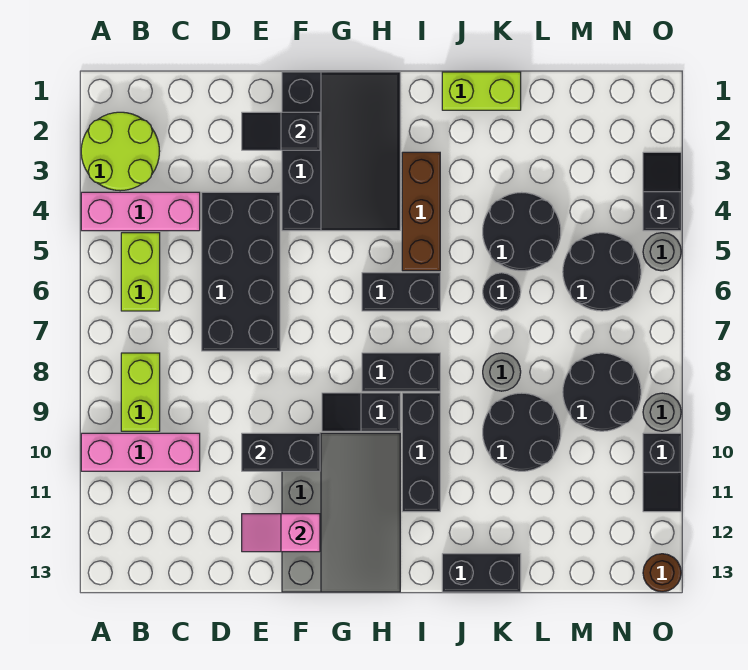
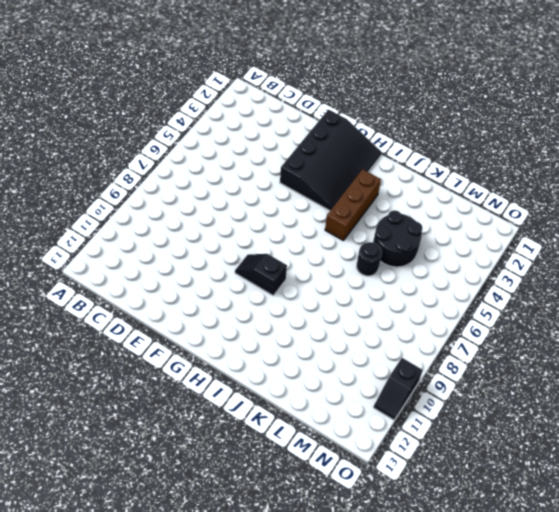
none -> lime 2x2 round brick [81,112,160,191]
none -> pink 1x3 brick [81,192,200,231]
none -> pink 1x3 brick [81,433,200,471]

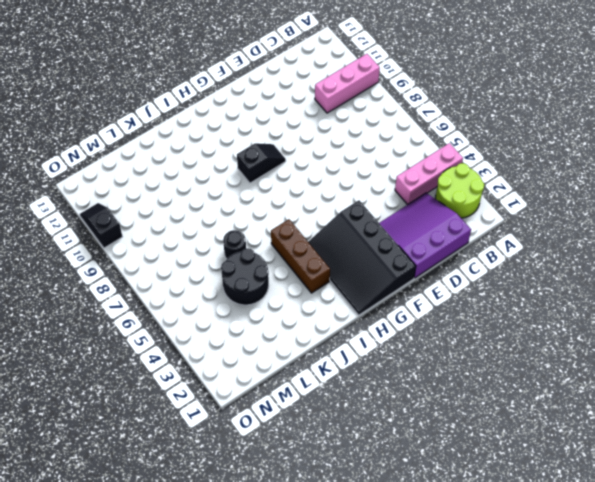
purple 3x3 slope [379,193,471,278] -> none
none -> lime 1x2 brick [121,233,160,311]
none -> lime 1x2 brick [121,353,160,431]
none -> black 2x4 brick [202,192,280,351]

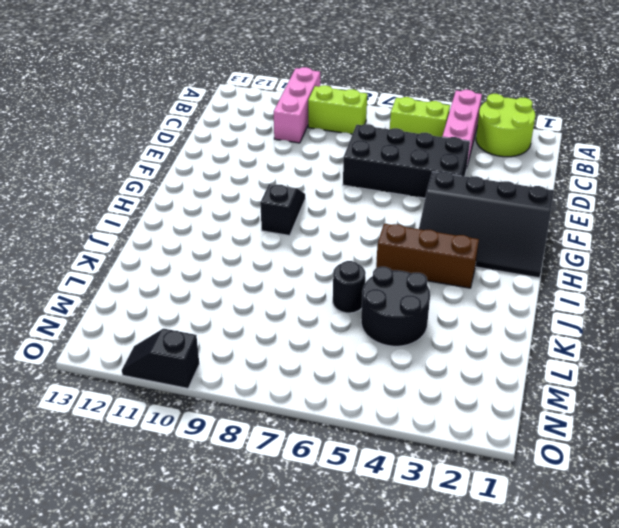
none -> grey 3x4 slope [282,433,400,592]
none -> black 1x2 brick [362,273,440,311]
none -> black 1x2 brick [362,353,440,391]

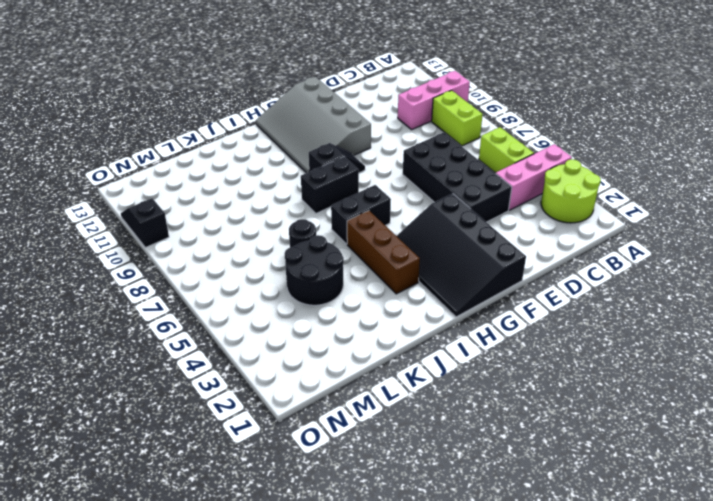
none -> black 1x3 brick [402,393,440,512]
none -> lime 1x2 brick [442,72,521,110]
none -> black 1x2 brick [442,554,521,592]

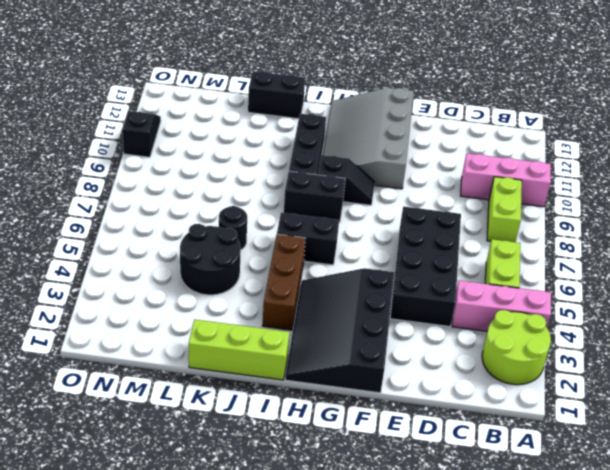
lime 1x3 brick [189,319,289,380] -> lime 1x2 brick [442,72,521,110]
none -> grey 1x1 round brick [483,353,521,391]
none -> black 2x2 round brick [483,393,561,471]
none -> black 2x2 round brick [563,233,641,311]

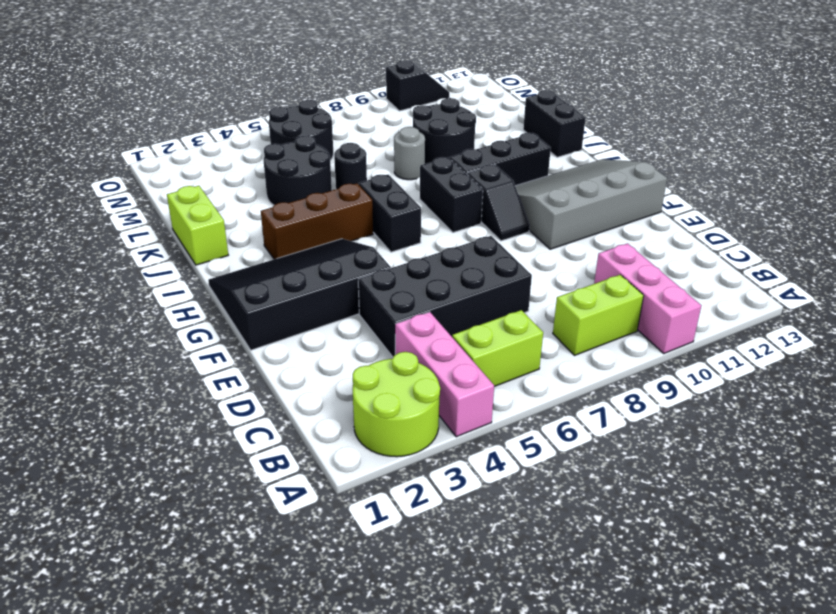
none -> black 2x2 round brick [563,353,641,431]
none -> black 1x2 slope [643,152,681,231]
none -> grey 1x1 round brick [643,233,681,271]

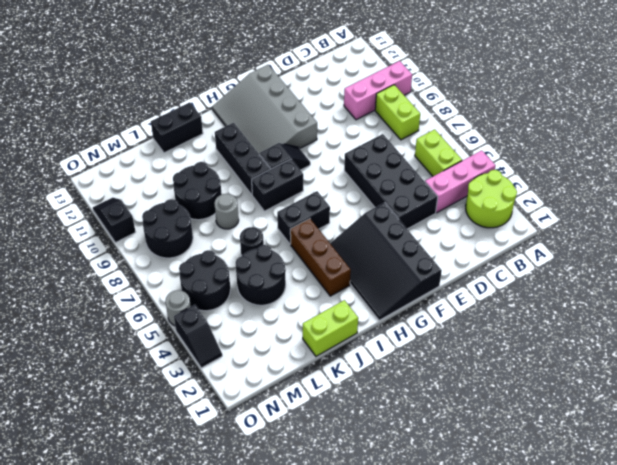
none -> grey 1x1 round brick [643,393,681,431]
none -> brown 1x1 round brick [643,554,681,592]
none -> black 1x2 slope [242,112,320,150]

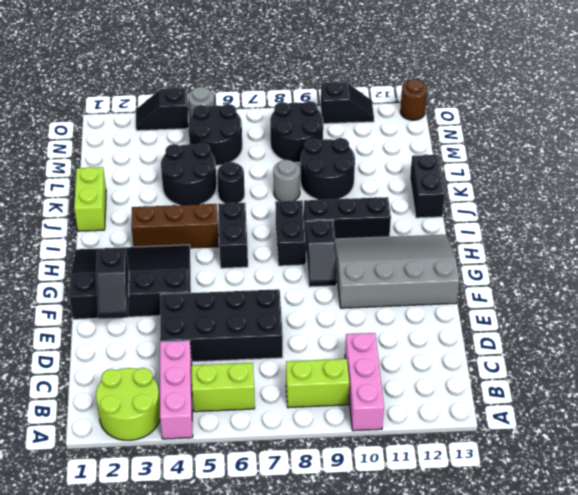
none -> grey 1x1 round brick [643,393,681,431]
none -> black 1x2 brick [242,433,320,471]
none -> pink 1x2 slope [242,514,320,552]

